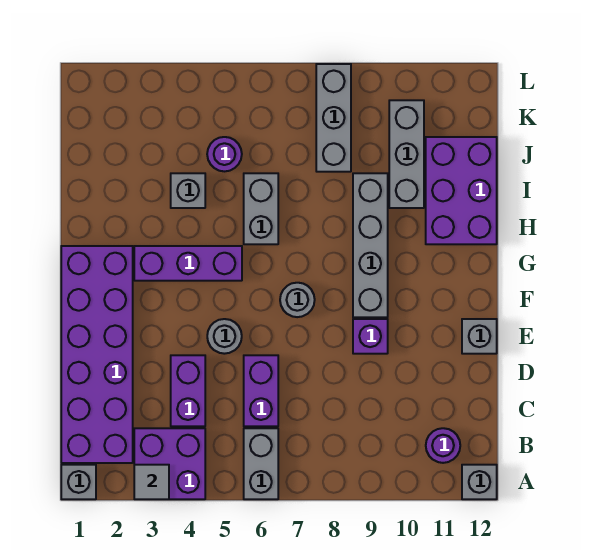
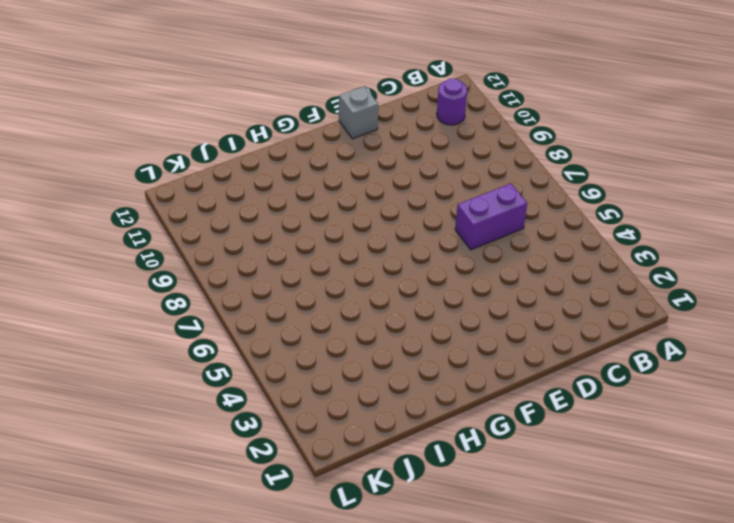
none -> grey 1x1 brick [61,465,96,499]
none -> purple 2x2 brick [134,428,205,499]
none -> grey 1x2 brick [244,428,278,499]

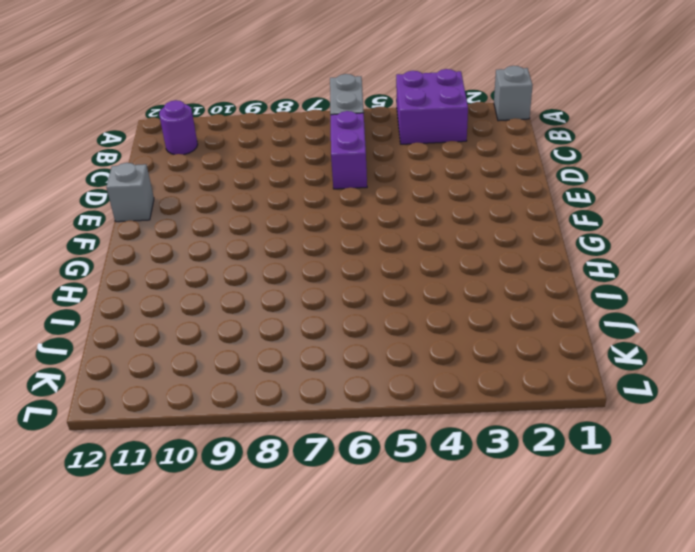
none -> grey 1x1 brick [462,465,497,499]
none -> purple 2x6 brick [61,246,133,463]
none -> purple 1x2 brick [171,355,205,426]

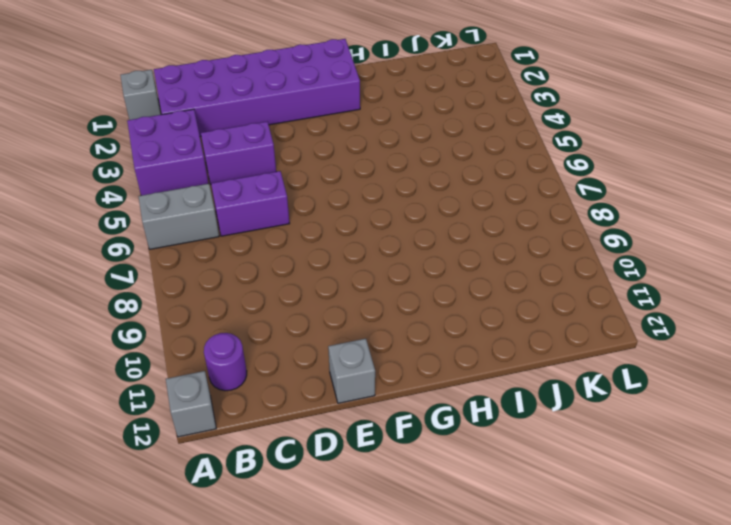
none -> grey 1x1 round brick [207,319,242,354]
none -> purple 1x1 brick [353,319,388,354]
none -> grey 1x1 round brick [280,283,315,317]

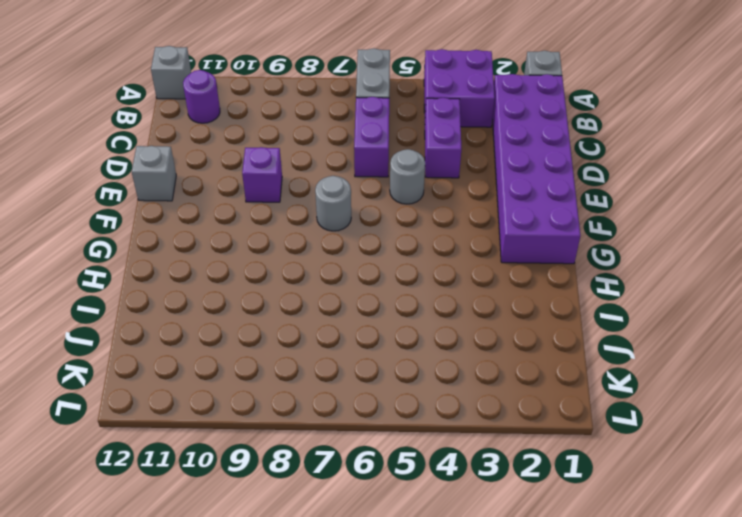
none -> grey 1x4 brick [353,173,388,317]
none -> purple 1x3 brick [134,246,242,281]
none -> grey 1x2 brick [244,173,278,244]

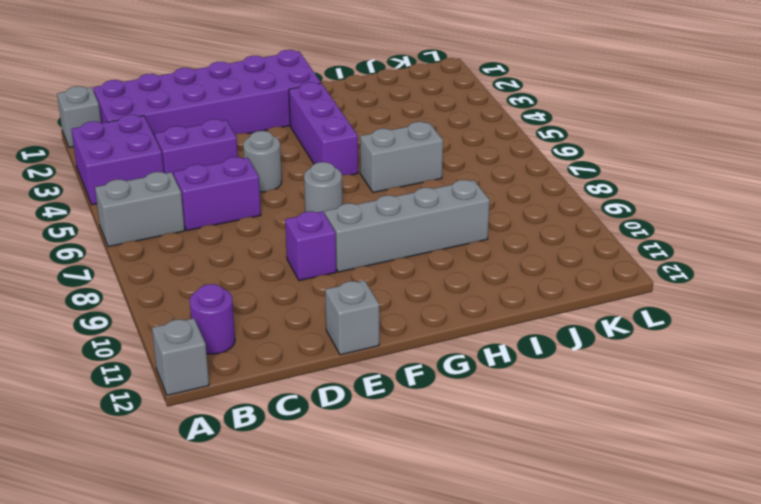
none -> purple 2x3 brick [426,137,497,244]
none -> grey 1x1 brick [171,173,205,208]
none -> grey 1x3 brick [389,100,424,208]

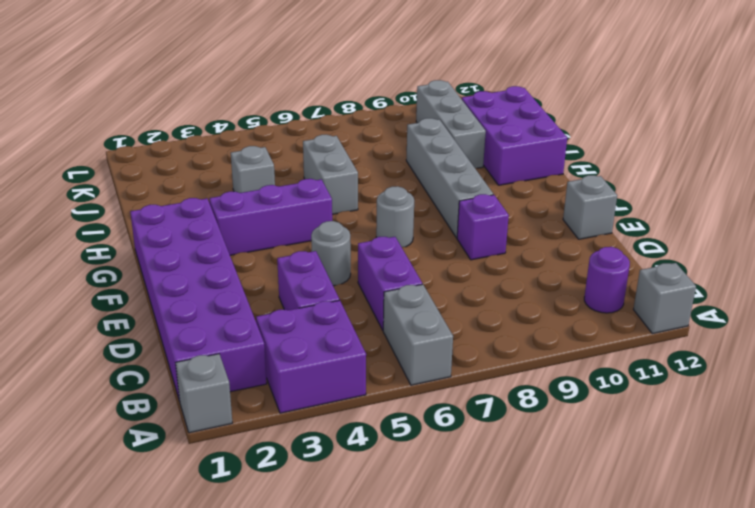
none -> purple 1x1 round brick [207,137,242,171]
none -> grey 1x3 brick [316,64,351,172]
none -> grey 1x1 tile [134,465,169,499]

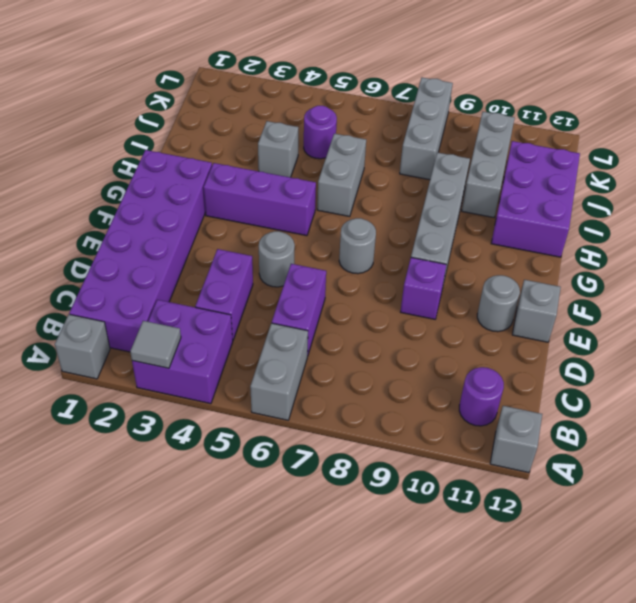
grey 1x1 round brick [477,275,520,332] -> none

